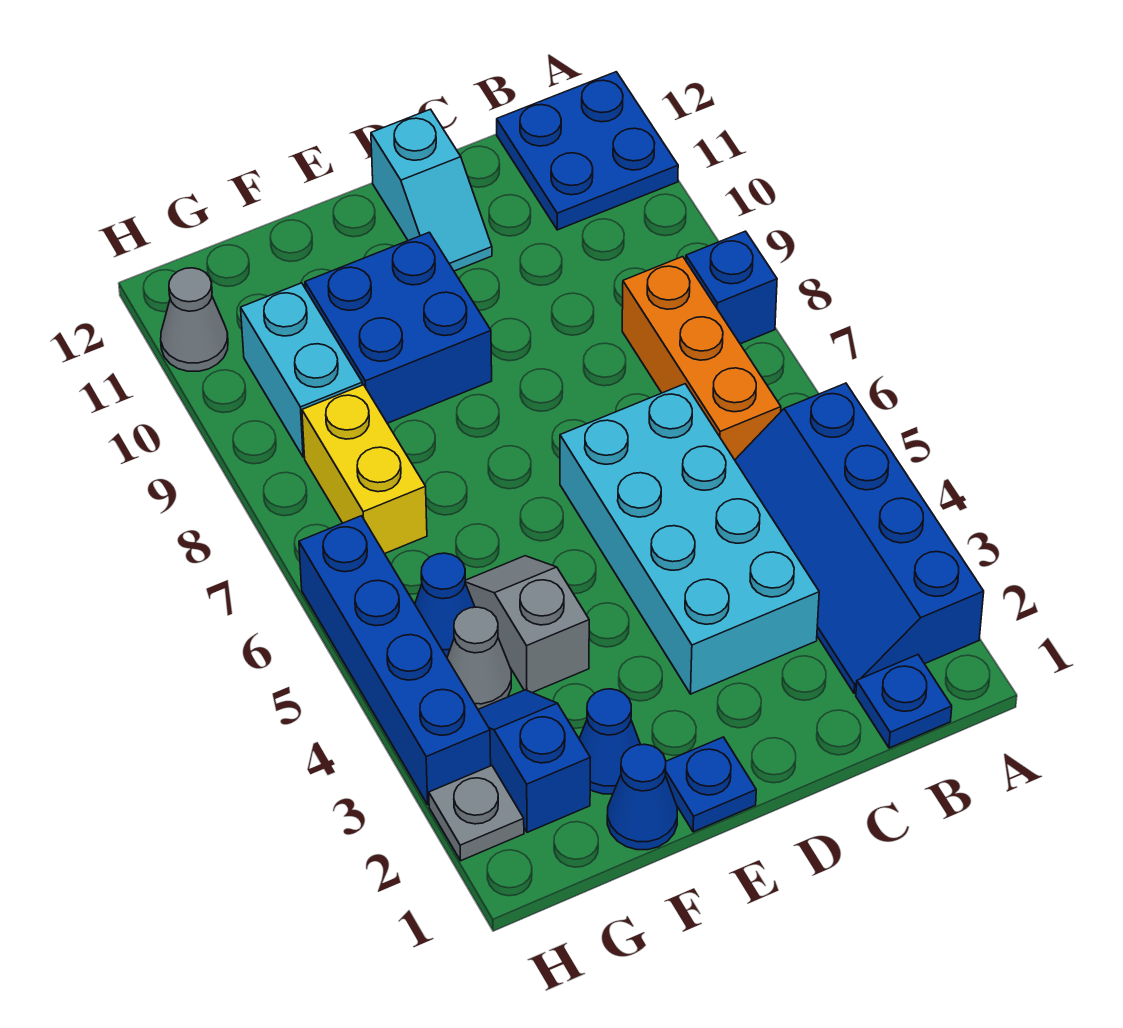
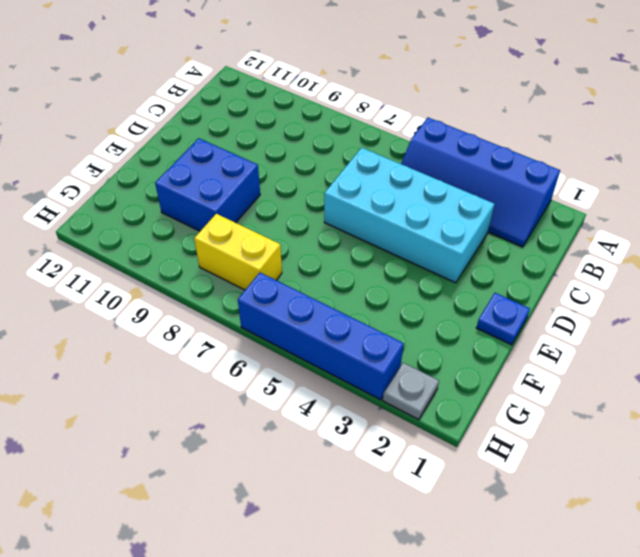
none -> blue 1x1 brick [686,231,777,344]
none -> blue 2x2 plate [497,72,678,230]
none -> blue 1x1 plate [856,655,952,748]

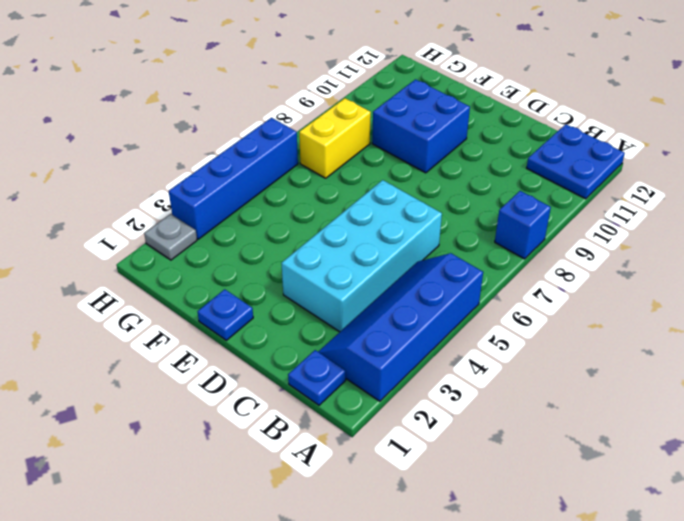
none -> orange 1x3 brick [622,257,781,460]
none -> cyan 1x2 slope [371,109,492,271]
none -> blue 1x1 cone [607,744,677,850]

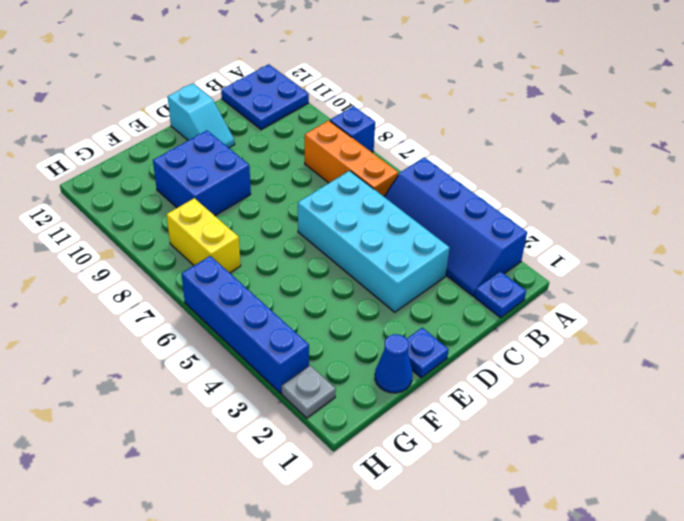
none -> blue 1x1 cone [579,689,641,794]
none -> grey 1x2 slope [465,556,589,693]
none -> blue 1x2 slope [478,690,590,832]

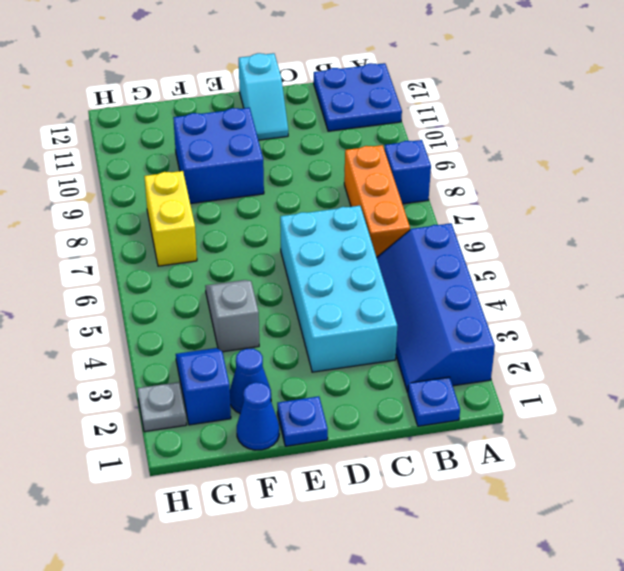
none -> grey 1x1 cone [447,607,511,709]
none -> blue 1x1 cone [415,553,475,657]
none -> cyan 1x2 brick [241,283,362,457]

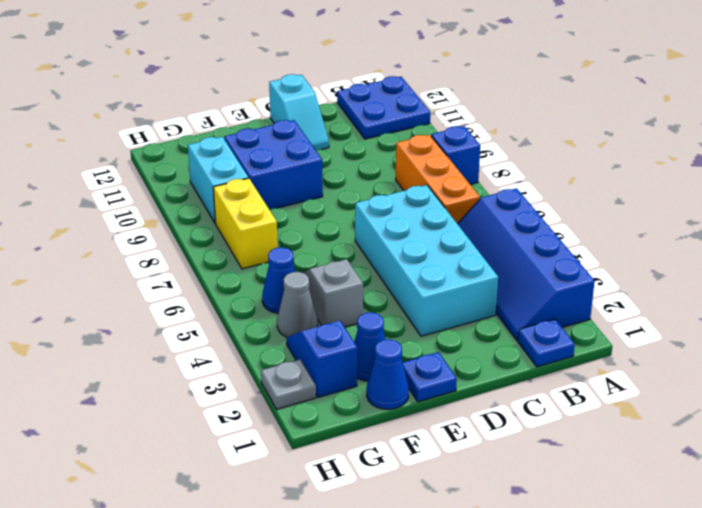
none -> blue 1x4 brick [299,516,491,805]
none -> grey 1x1 cone [161,268,228,371]

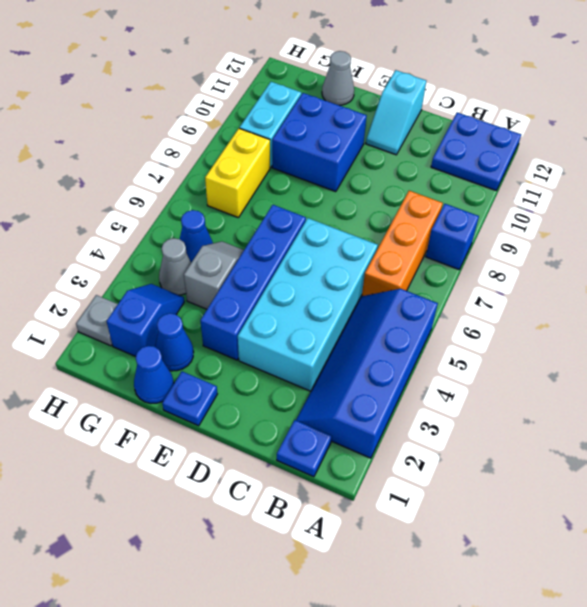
blue 1x4 brick [200,205,306,360] -> blue 1x4 brick moved to [299,516,491,805]
grey 1x1 cone [322,51,354,105] -> grey 1x1 cone moved to [161,268,228,371]

